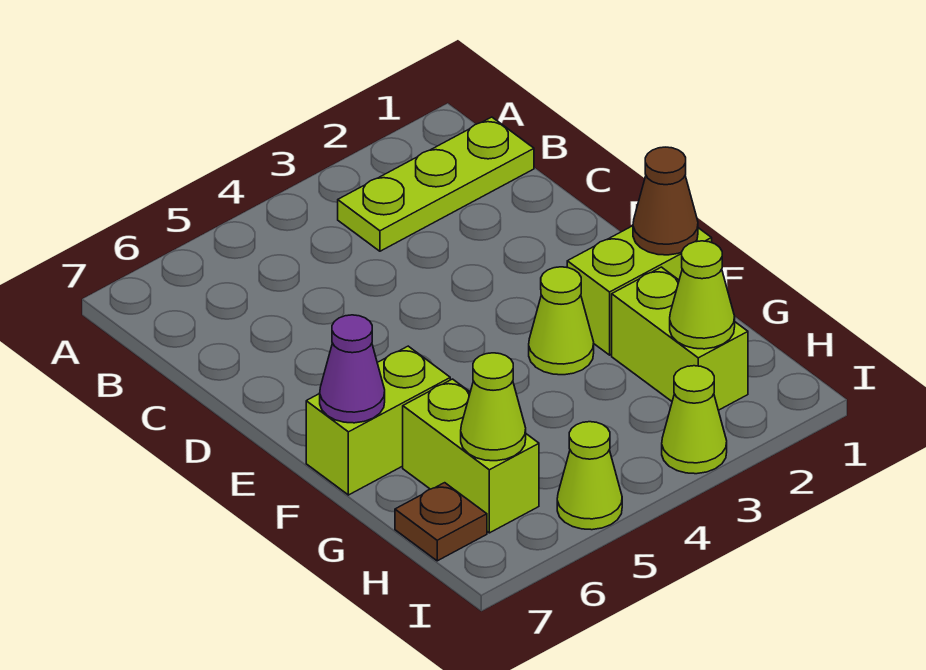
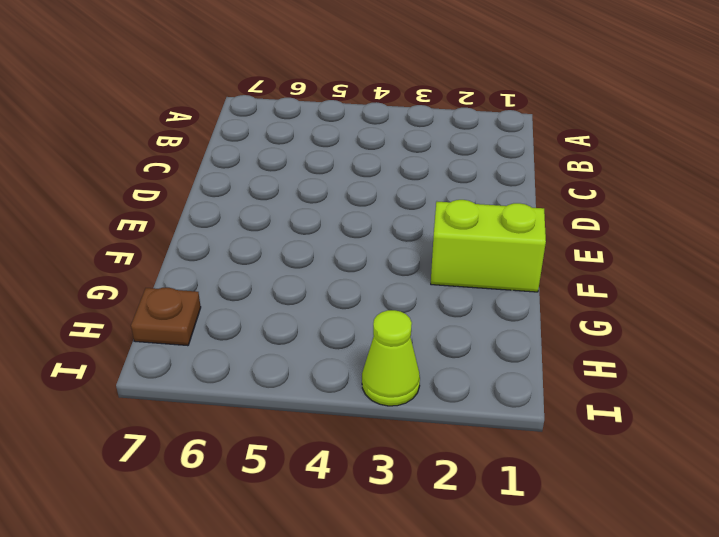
none -> lime 1x3 plate [338,117,534,251]
none -> lime 1x1 cone [529,267,594,375]
none -> lime 1x2 brick [306,346,450,495]

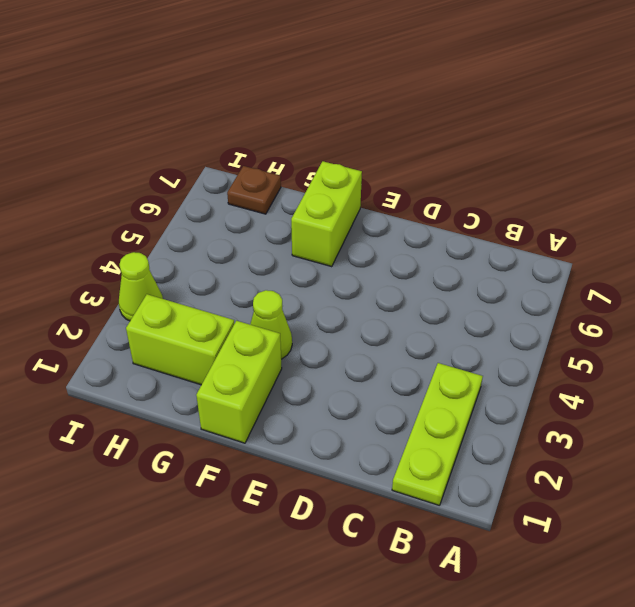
none -> lime 1x2 brick [403,379,539,533]
none -> lime 1x1 cone [557,422,622,530]
none -> brown 1x1 cone [633,147,698,255]

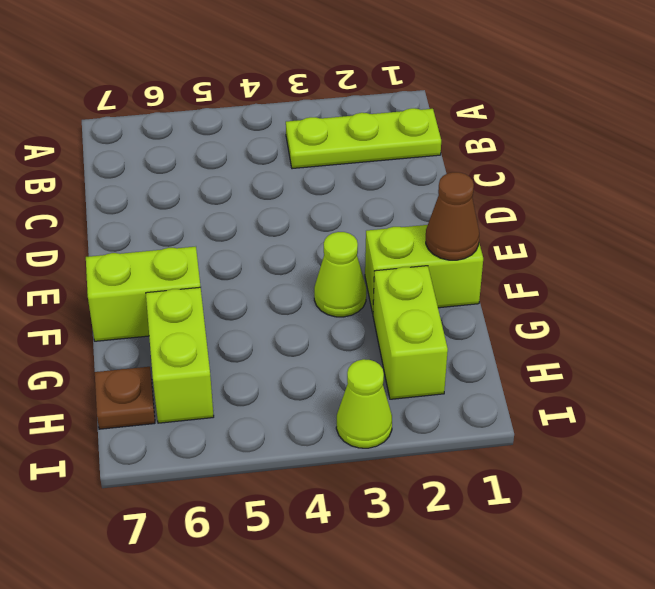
none -> lime 1x1 cone [557,422,622,530]
none -> purple 1x1 cone [320,315,385,423]
none -> lime 1x1 cone [670,241,735,349]

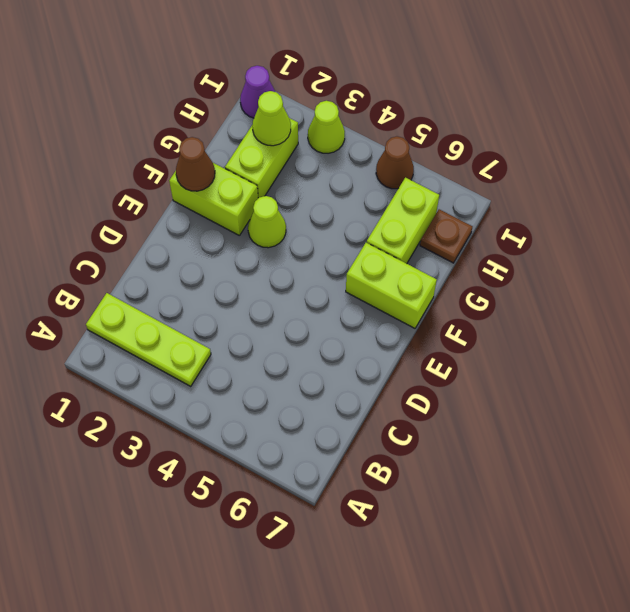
purple 1x1 cone [240,66,275,118] -> purple 1x1 cone moved to [320,315,385,423]
brown 1x1 cone [376,136,414,189] -> lime 1x1 cone [557,422,622,530]
none -> lime 1x1 cone [461,353,526,461]

